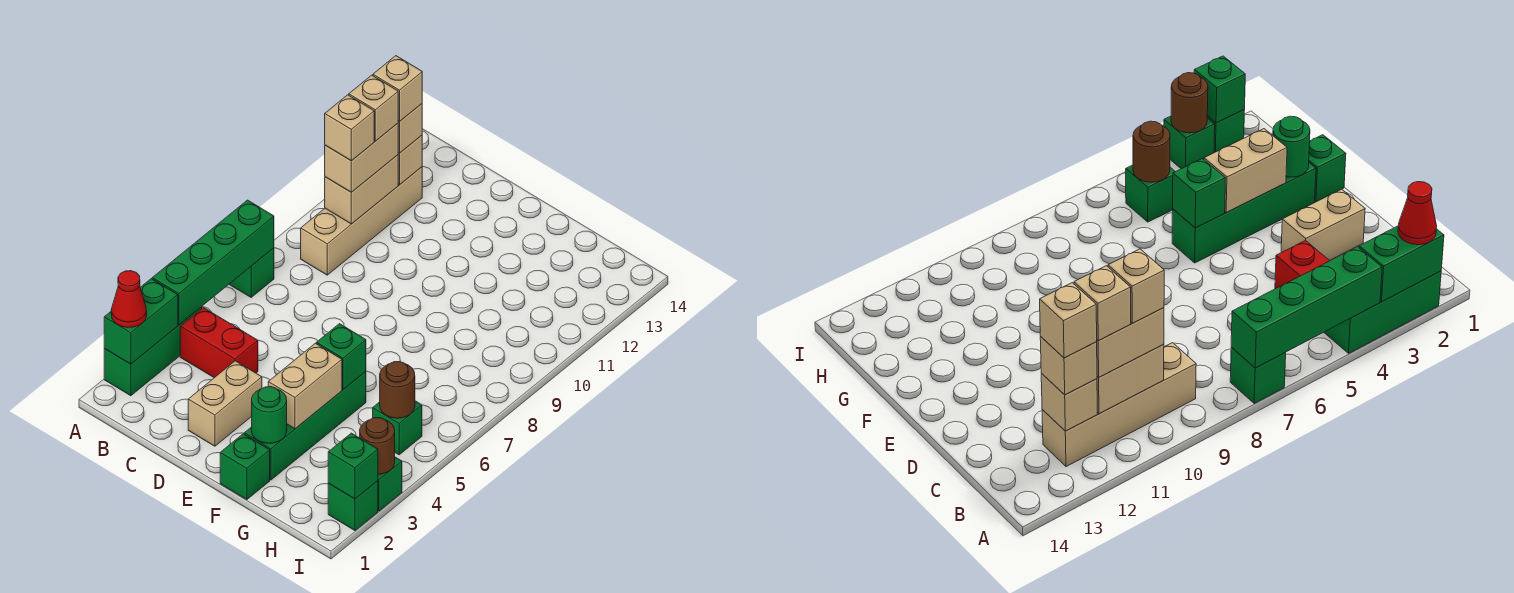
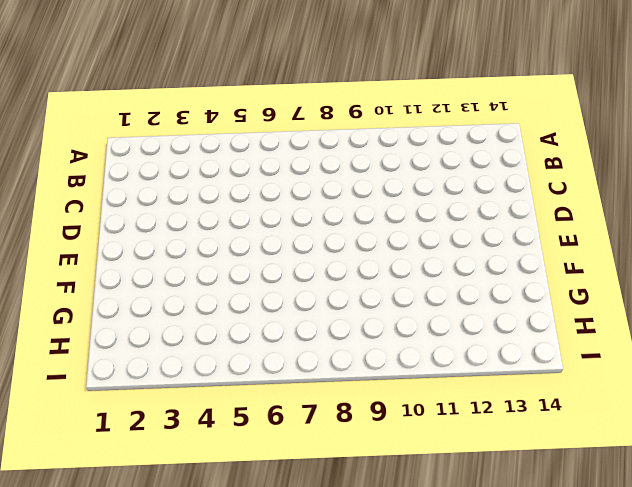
none -> green 1x3 brick [104,307,202,396]
none -> green 1x1 brick [229,248,274,297]
none -> red 1x2 brick [180,308,258,378]

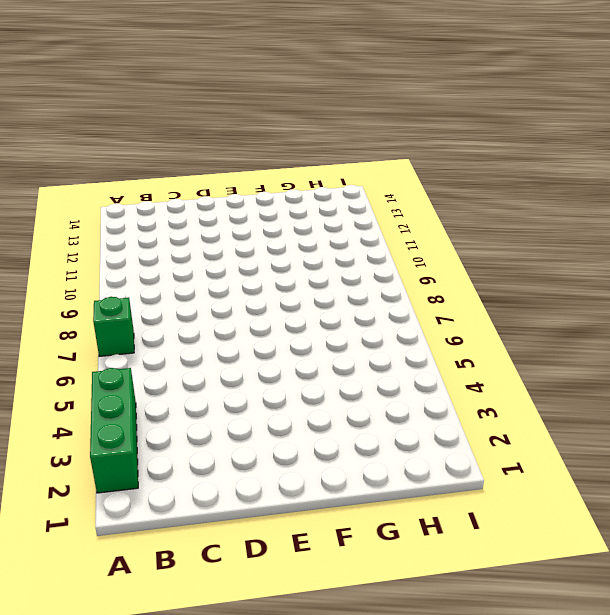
none -> red 1x2 brick [180,308,258,378]
none -> tan 1x4 brick [301,167,422,275]
none -> tan 1x2 brick [188,361,262,446]

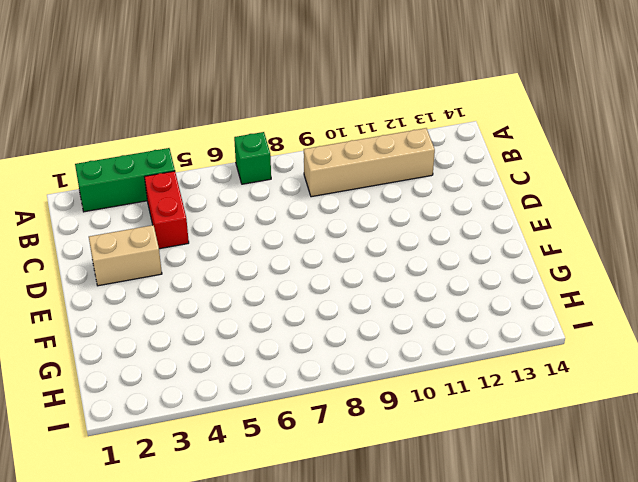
none -> green 1x1 brick [220,434,270,500]
none -> green 1x4 brick [244,372,366,480]
none -> green 1x1 brick [373,401,422,455]

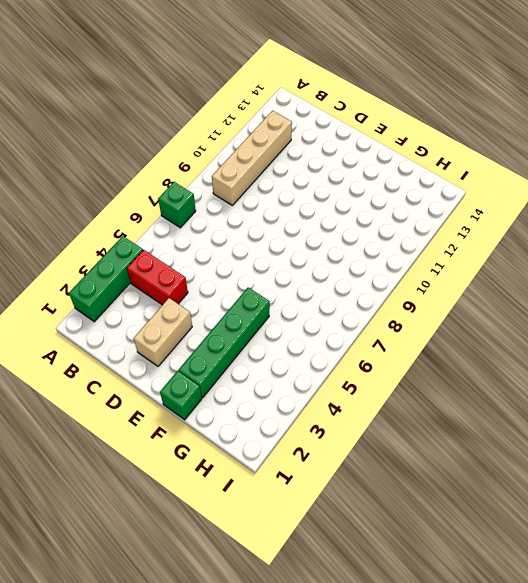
none -> green 1x1 brick [373,401,422,455]
none -> green 1x1 brick [328,481,378,530]
none -> green 1x1 brick [378,457,402,511]

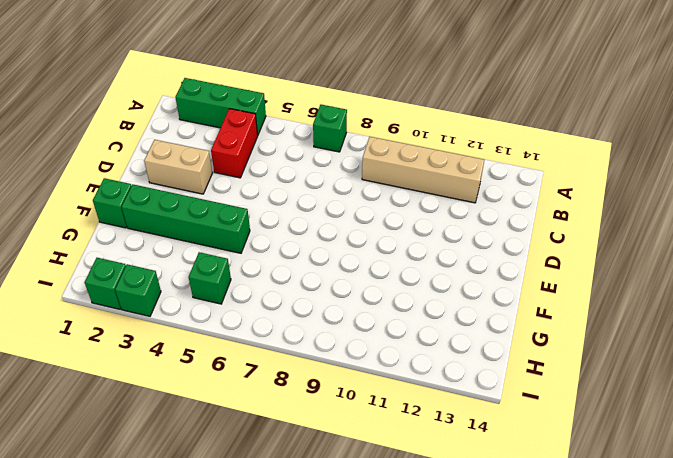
none -> green 1x2 brick [104,279,178,364]
none -> green 1x4 brick [152,200,274,325]
none -> tan 1x2 brick [325,155,398,224]

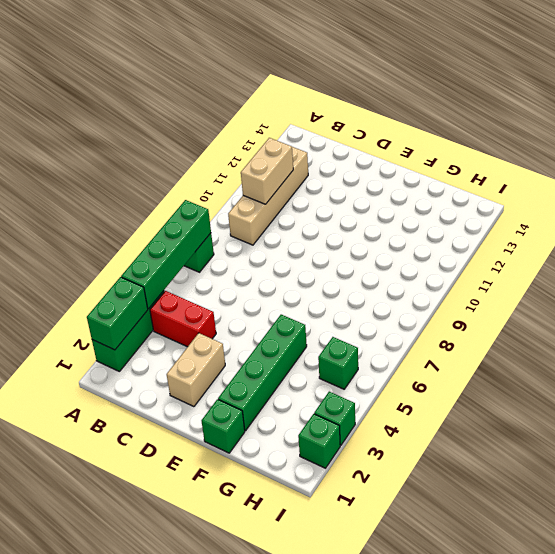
none -> tan 1x1 brick [398,135,422,185]
none -> green 1x1 round brick [252,387,287,443]
none -> tan 1x2 brick [268,343,342,429]

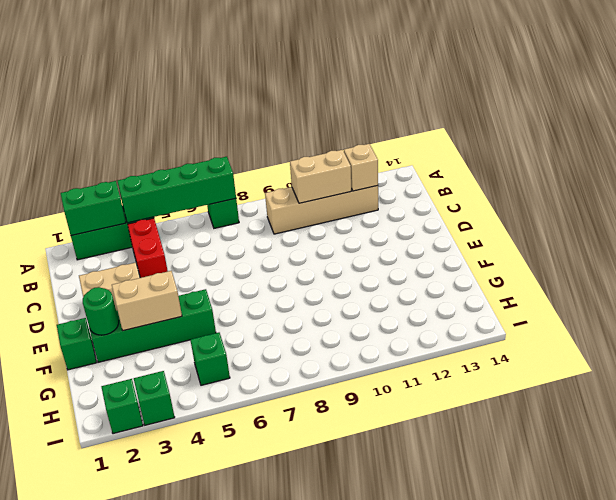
none -> green 1x1 brick [316,324,366,389]
none -> brown 1x1 round brick [380,362,415,418]
none -> green 1x1 brick [328,433,378,499]

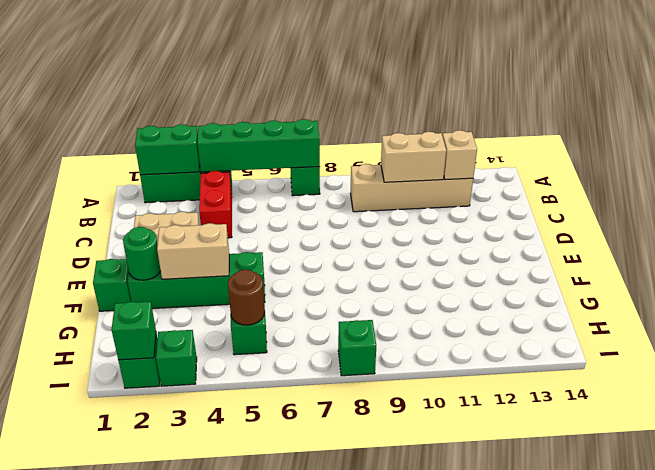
green 1x1 brick [338,320,376,376] -> green 1x1 brick moved to [316,324,366,389]
none -> brown 1x1 round brick [360,418,395,474]
none -> red 1x1 cone [111,271,147,328]
none -> tan 1x2 brick [325,123,398,192]

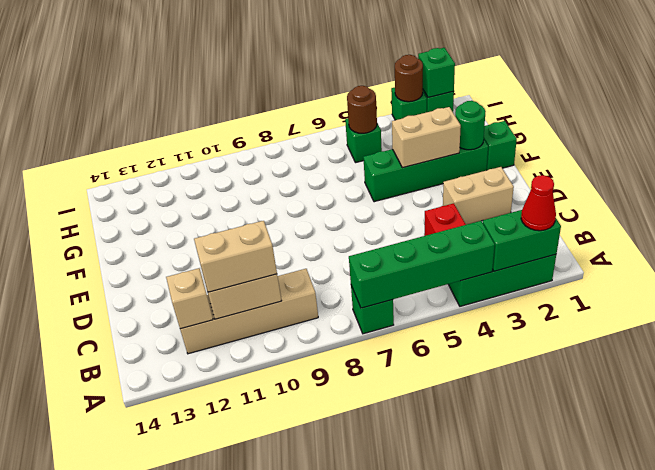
none -> green 1x1 brick [316,324,366,389]
none -> tan 1x1 brick [398,104,422,153]
none -> tan 1x1 brick [325,95,374,161]

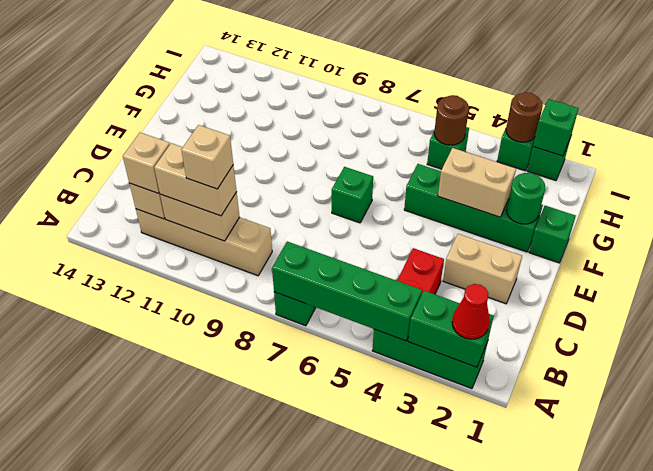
green 1x1 brick [332,167,373,223] -> green 1x1 brick moved to [316,324,366,389]
none -> tan 1x1 brick [349,75,398,141]
none -> tan 1x1 brick [373,56,422,122]

